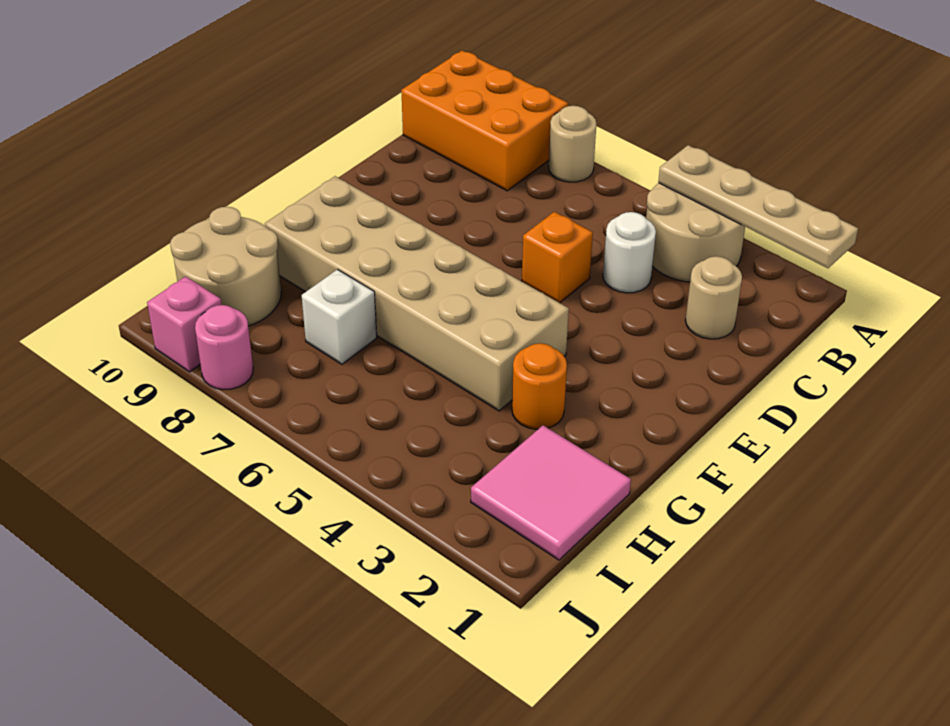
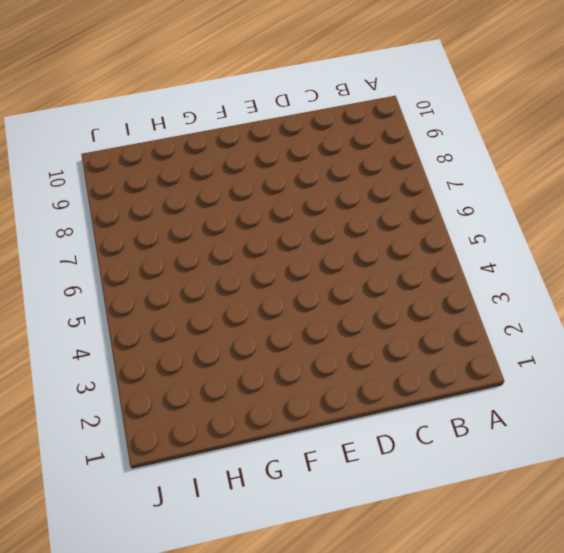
none -> tan 2x2 round brick [646,183,745,282]
none -> tan 1x1 round brick [549,106,596,182]
none -> orange 2x3 brick [401,51,568,191]

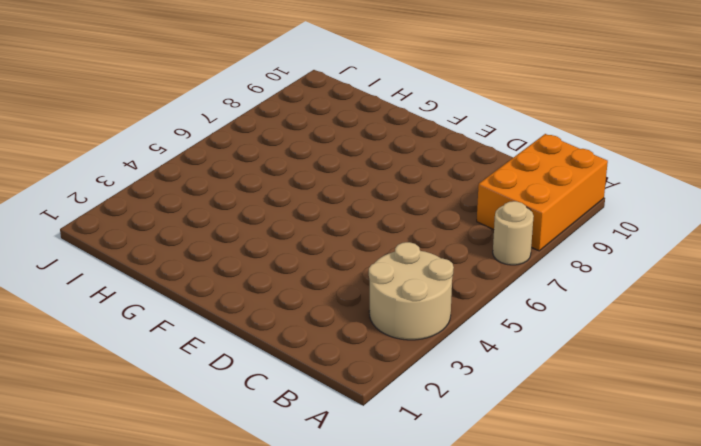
none -> tan 1x1 round brick [685,256,742,339]
none -> white 1x1 round brick [603,212,656,293]
none -> orange 1x1 brick [522,212,593,303]

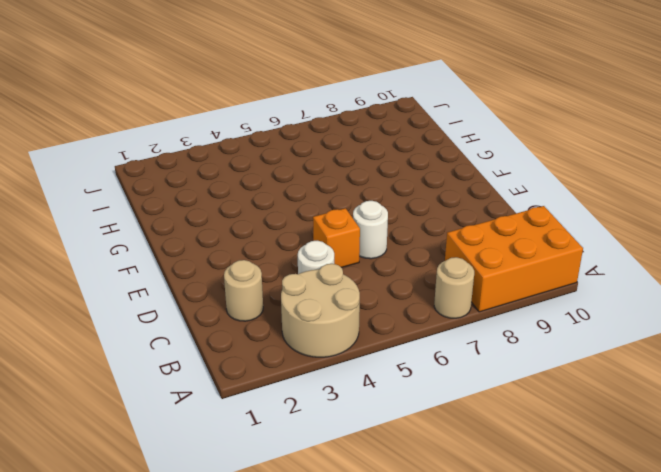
white 1x1 round brick [353,201,388,259] -> none
none -> tan 2x6 brick [265,176,569,411]
none -> orange 1x1 round brick [512,343,567,429]
none -> pink 2x2 tile [471,426,631,560]

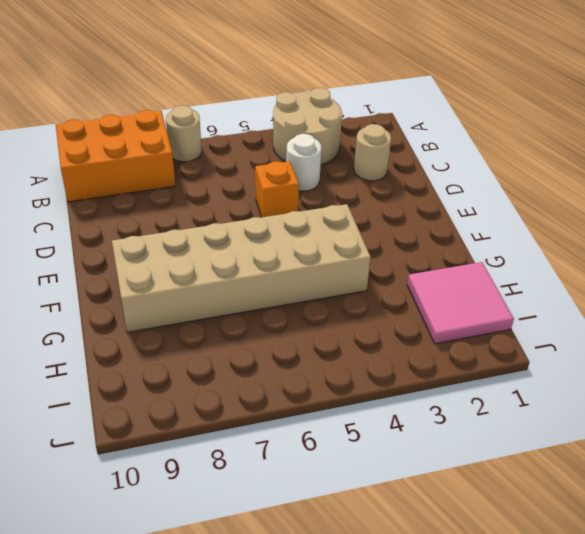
none -> orange 1x1 round brick [512,343,567,429]
none -> white 1x1 brick [302,269,377,364]
none -> tan 2x2 round brick [170,207,281,326]

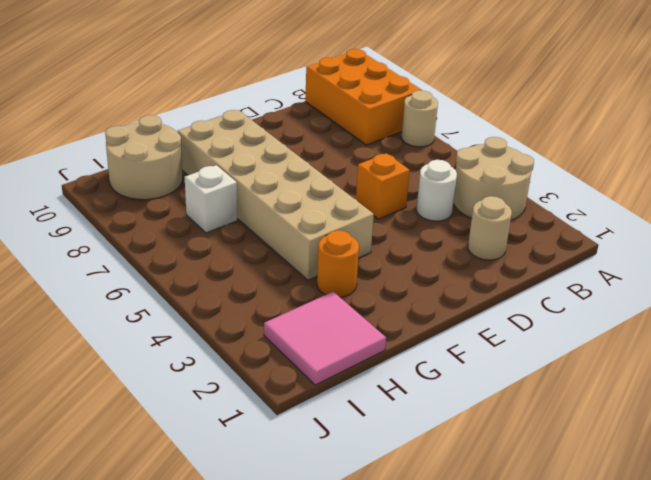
none -> pink 1x1 round brick [195,305,253,390]
none -> pink 1x1 brick [147,276,222,372]
none -> tan 1x4 plate [658,145,858,268]

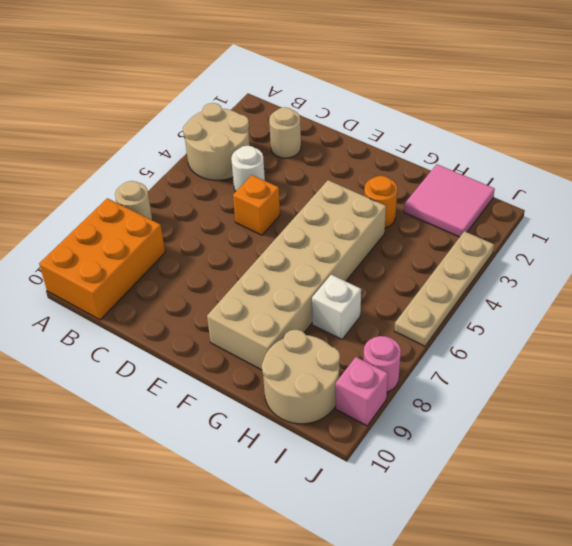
tan 1x4 plate [394,231,494,346] -> tan 1x4 plate moved to [658,145,858,268]

